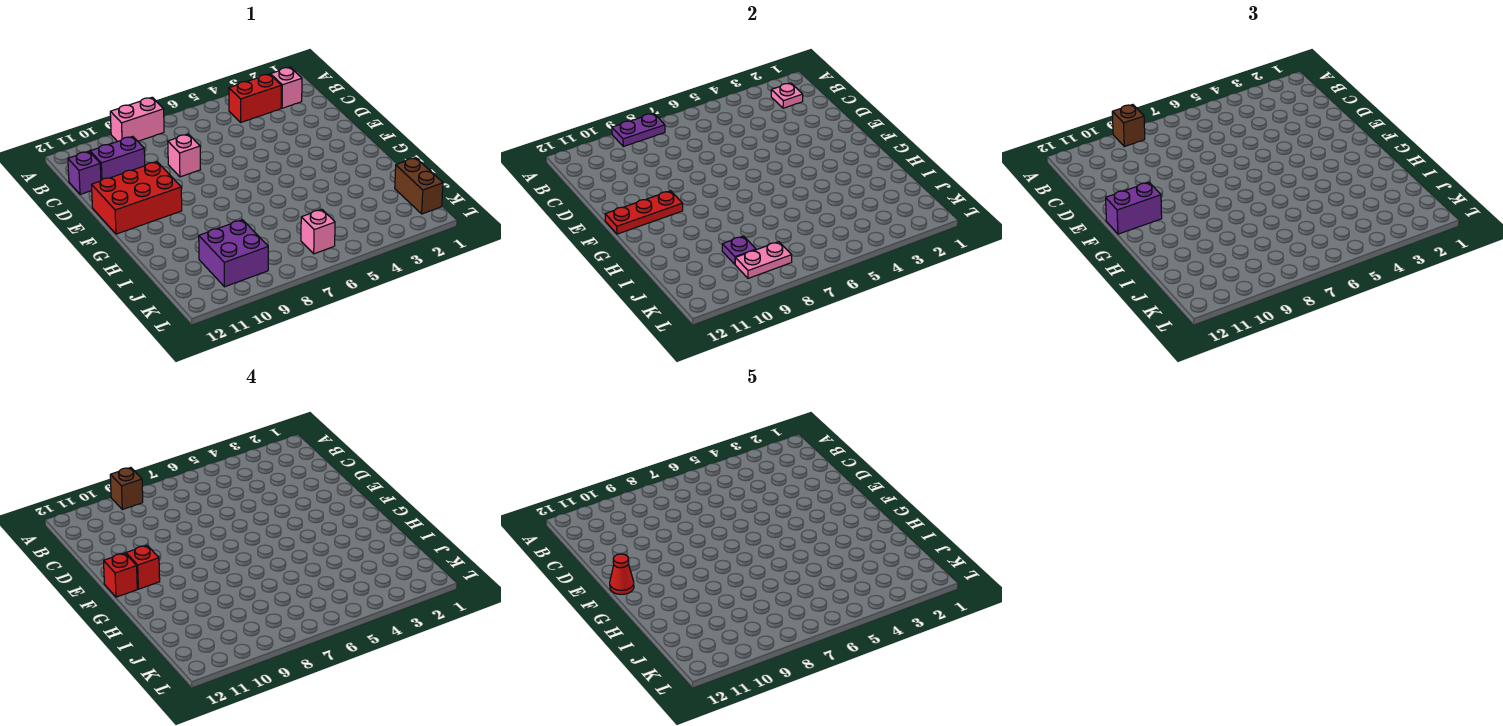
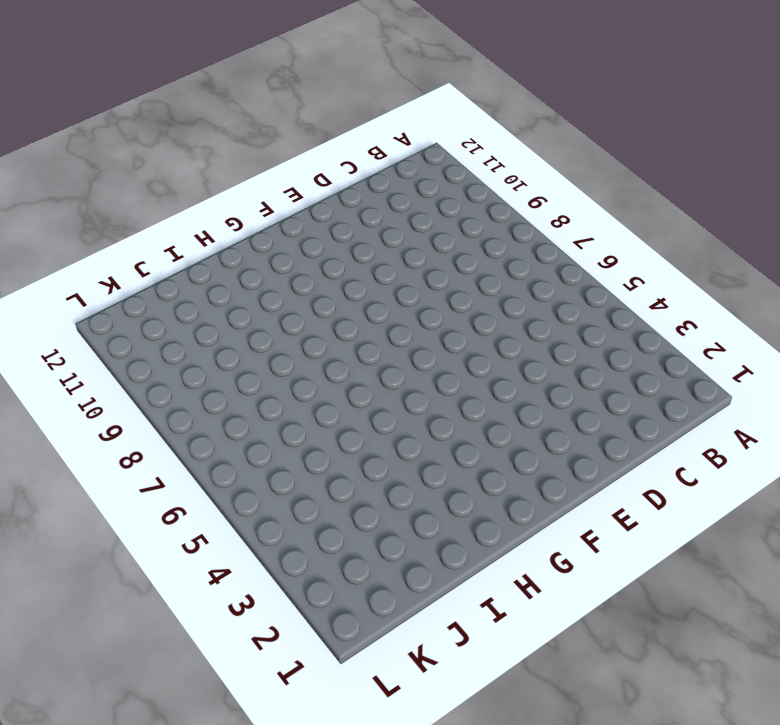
none -> pink 1x2 brick [110,97,164,142]
none -> pink 1x1 brick [270,67,302,108]
none -> red 1x2 brick [229,74,281,122]

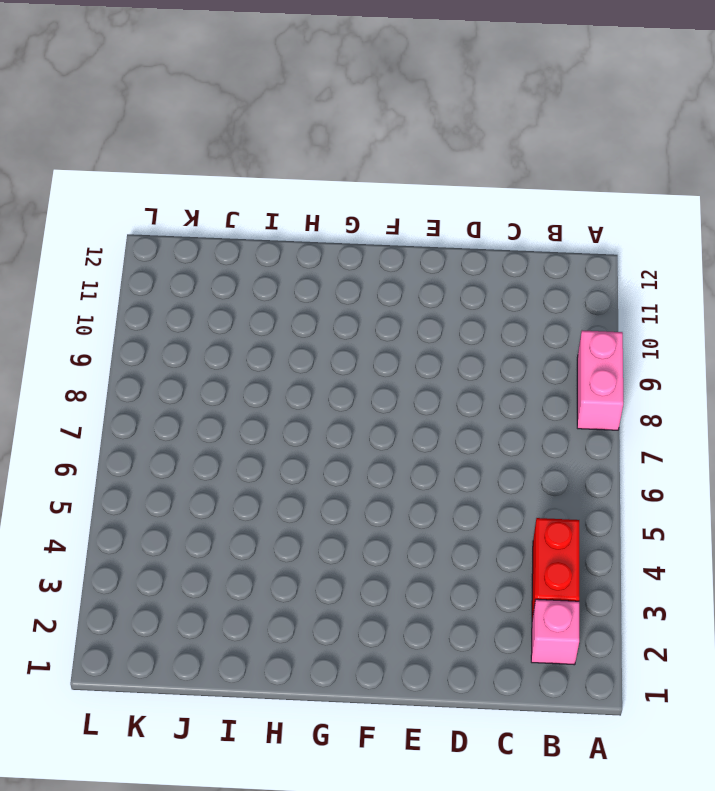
none -> purple 1x2 brick [90,136,145,180]
none -> purple 1x1 brick [68,151,101,194]
none -> pink 1x1 brick [168,134,201,177]

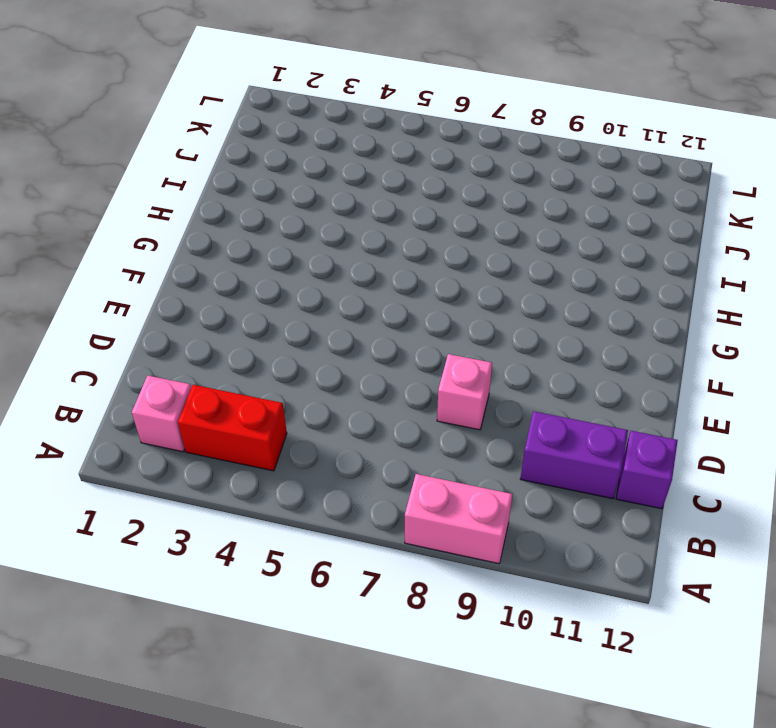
none -> red 2x3 brick [92,162,182,234]
none -> brown 1x2 brick [395,158,443,214]
none -> purple 2x2 brick [199,220,268,287]

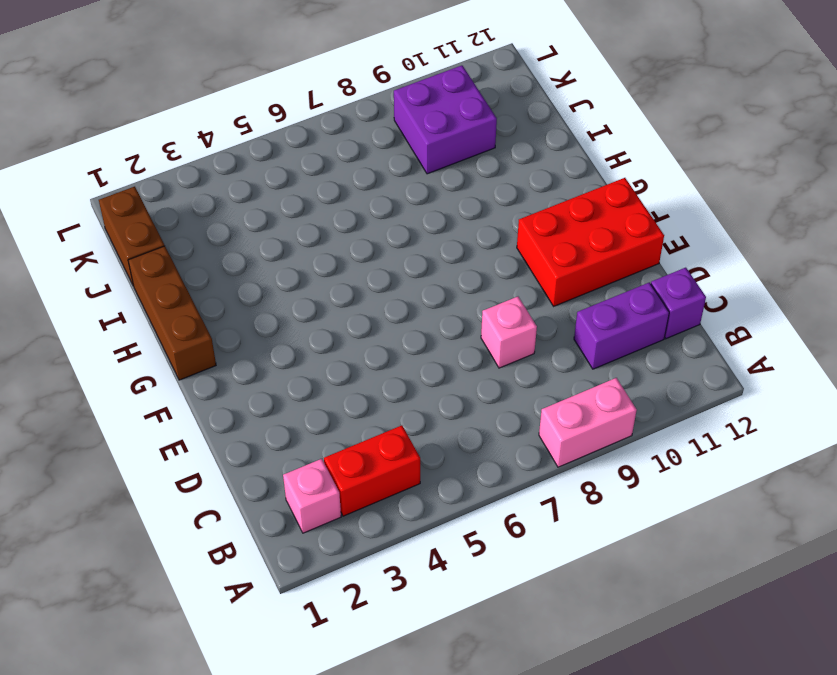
brown 1x3 brick [128,246,216,380] -> none
none -> pink 1x1 brick [301,209,335,254]
none -> purple 1x2 plate [612,113,665,147]
none -> pink 1x1 plate [771,83,803,108]

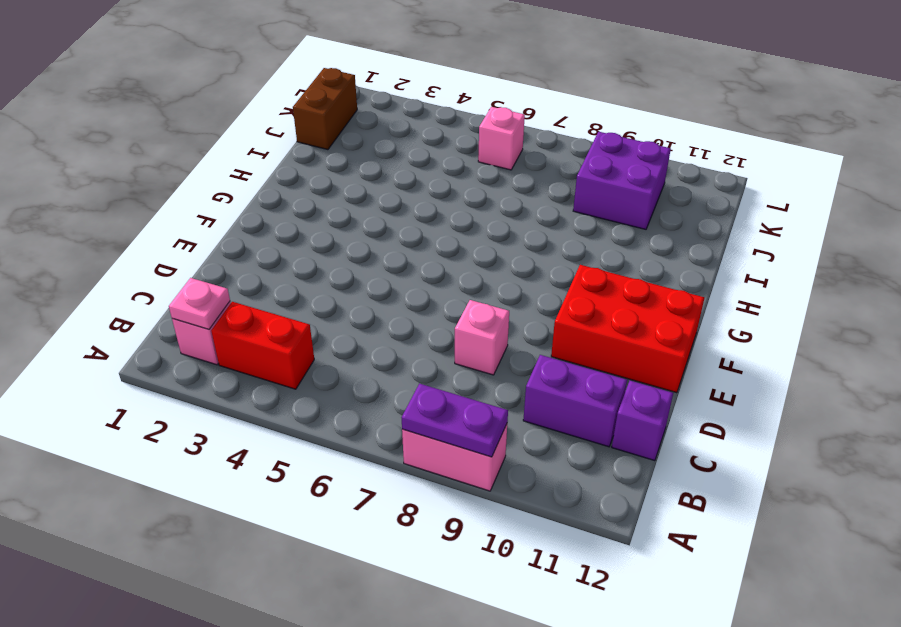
none -> red 1x3 plate [605,191,683,234]
none -> purple 1x1 plate [722,236,756,264]
none -> pink 1x2 plate [735,242,792,278]

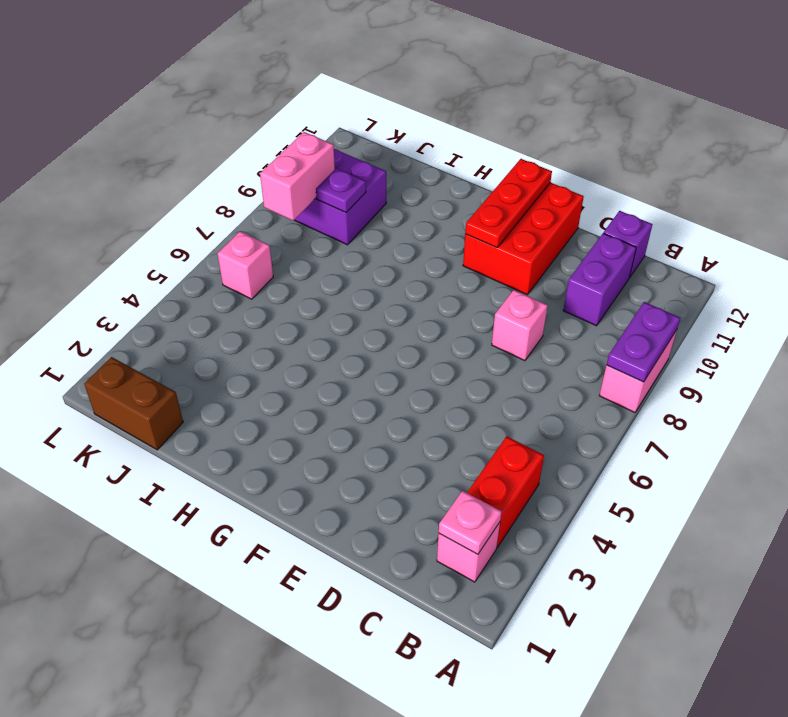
pink 1x2 brick [260,132,335,220] -> pink 1x2 plate [735,242,792,278]
none -> brown 1x1 brick [1112,105,1145,147]
none -> purple 1x2 brick [1106,182,1162,234]
none -> brown 1x1 brick [110,468,143,510]

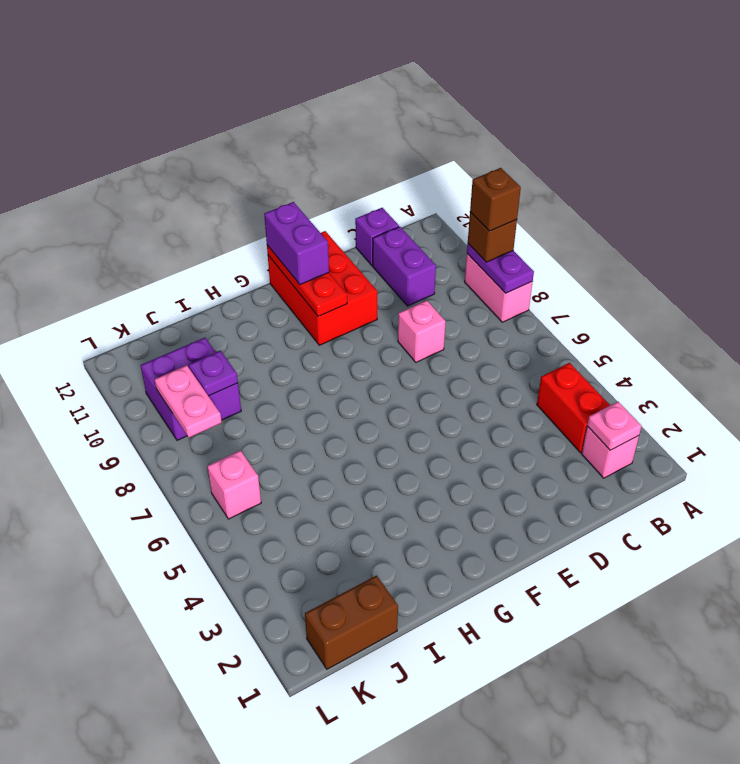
none -> red 1x1 brick [126,545,160,589]
none -> red 1x1 brick [104,553,137,597]
none -> red 1x1 cone [610,554,634,594]

